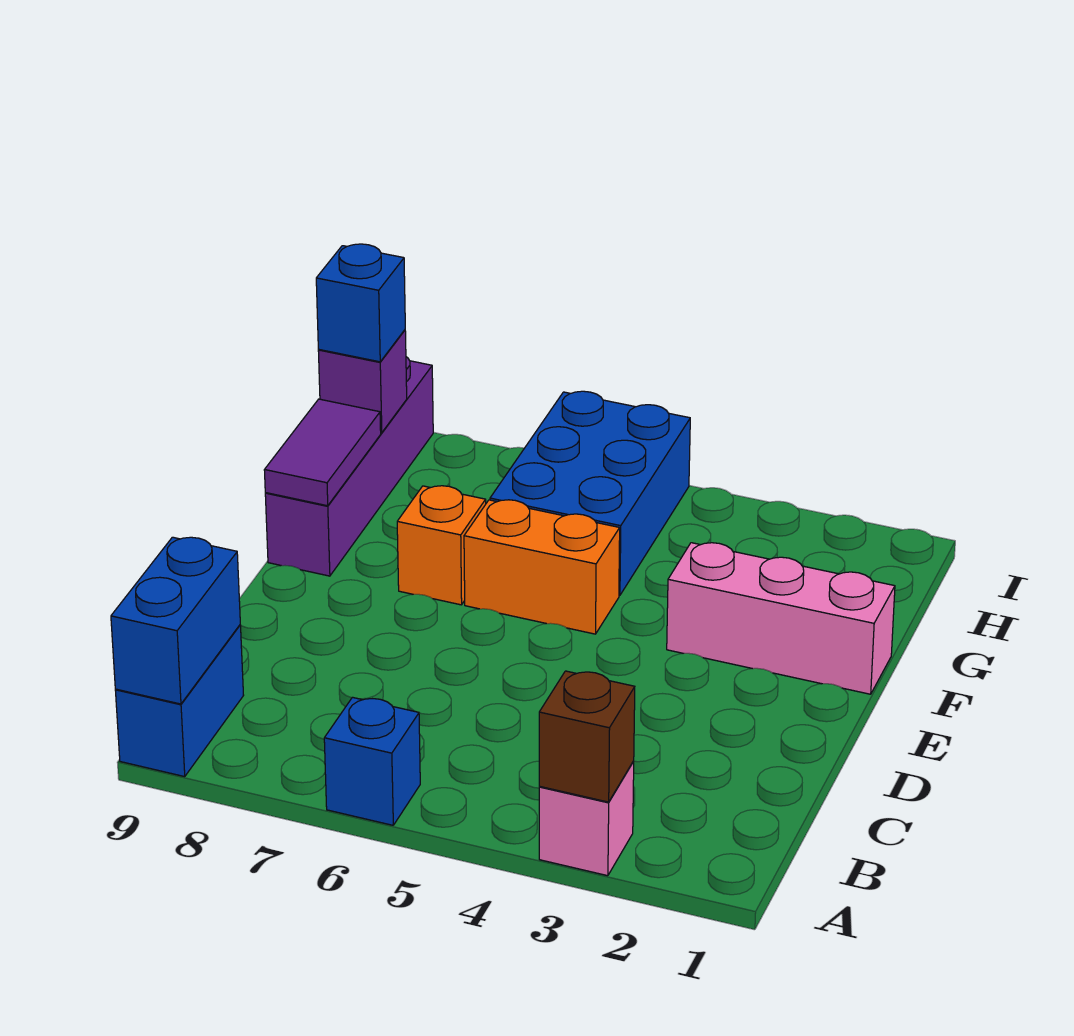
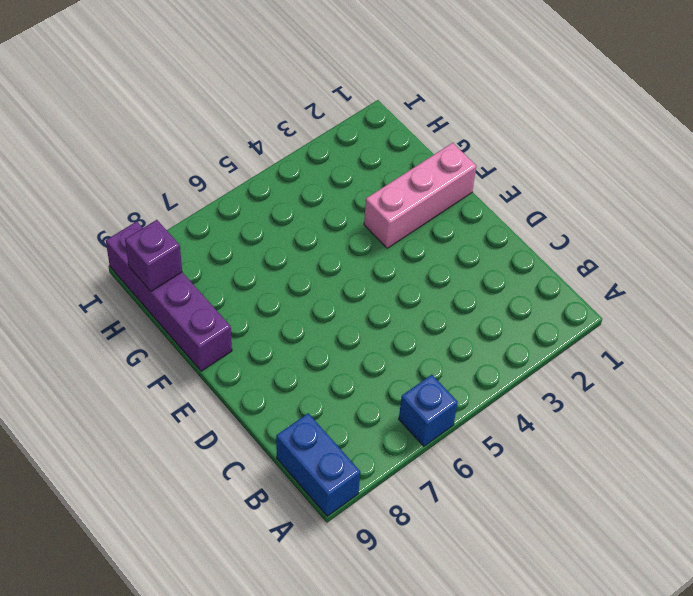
none -> pink 1x1 brick [539,761,634,876]
none -> orange 1x2 brick [464,500,620,634]
none -> orange 1x1 brick [397,486,486,605]

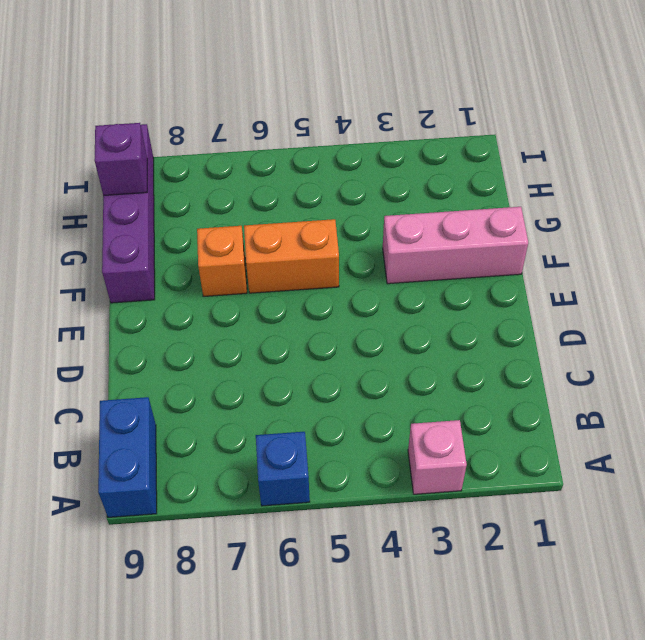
none -> blue 2x3 brick [490,391,690,595]
none -> brown 1x1 brick [539,671,635,802]
none -> blue 1x2 brick [111,537,240,704]

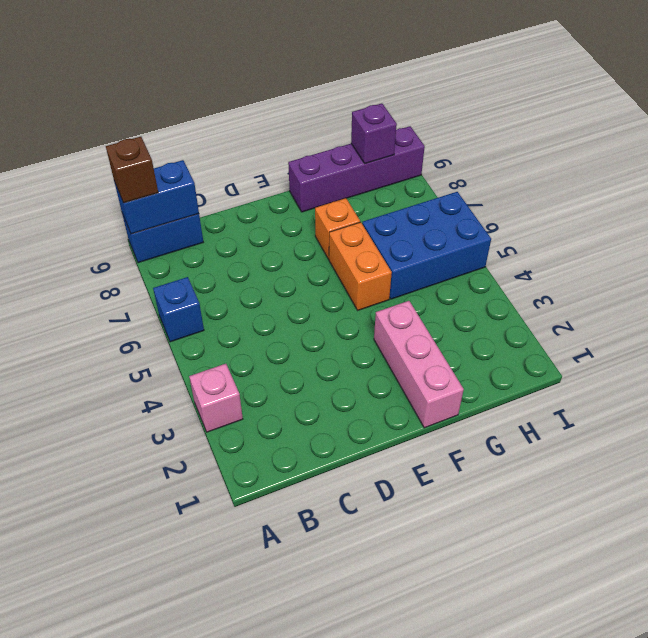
brown 1x1 brick [106,137,158,203] -> brown 1x1 brick moved to [539,671,635,802]
none -> purple 1x2 tile [264,399,381,506]
none -> blue 1x1 brick [316,244,405,362]

